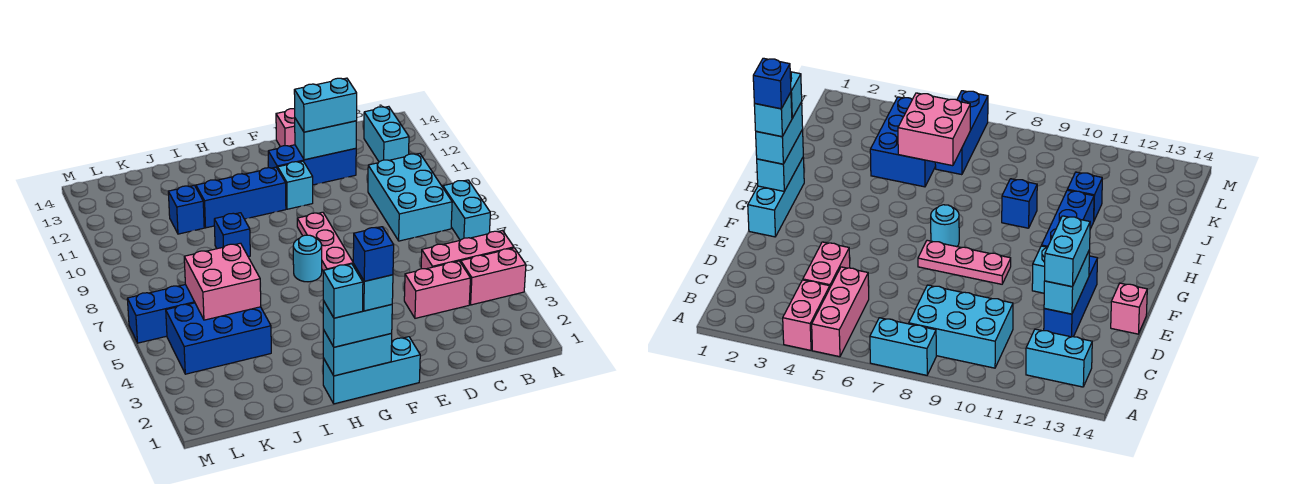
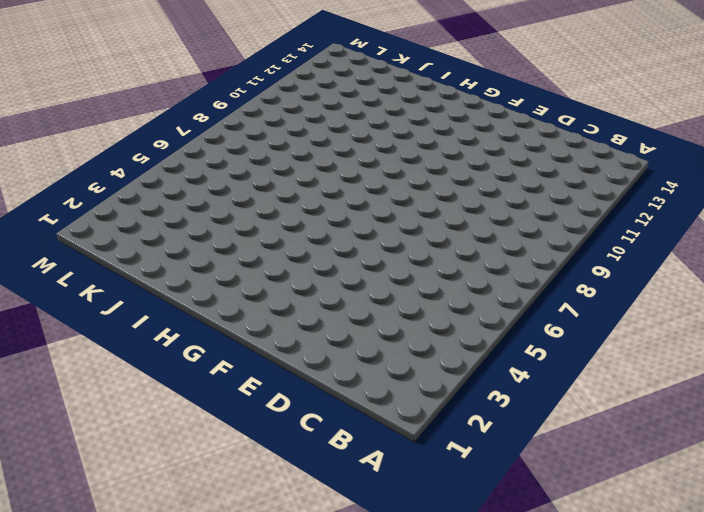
none -> pink 1x2 brick [461,248,526,305]
none -> pink 1x3 brick [421,231,514,269]
none -> cyan 1x2 brick [443,180,490,240]

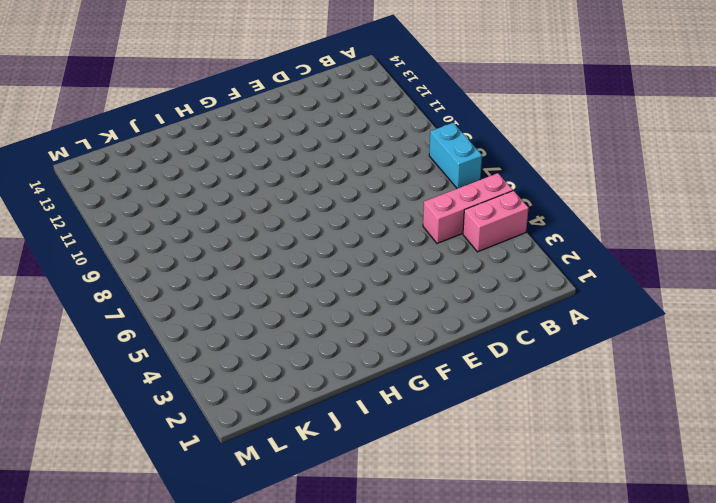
none -> cyan 2x3 brick [368,153,452,241]
none -> cyan 1x2 brick [364,107,409,162]
none -> pink 1x2 brick [404,261,470,318]

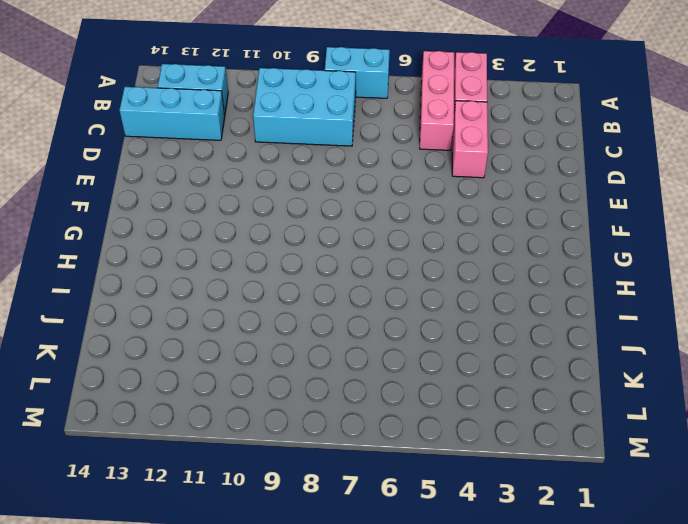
cyan 1x3 brick [120,87,225,140] -> cyan 1x3 brick turned to [323,337,420,404]
none -> blue 1x3 brick [268,145,356,185]
none -> pink 1x1 brick [276,109,295,147]
none -> pink 1x3 plate [297,212,353,271]

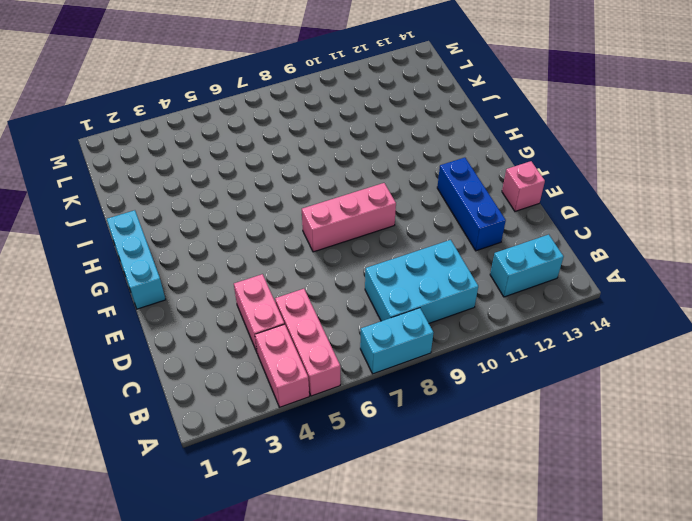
pink 1x3 brick [302,183,396,252] -> pink 1x3 plate [297,212,353,271]
none -> cyan 1x1 brick [278,161,313,209]
none -> cyan 1x1 round brick [293,235,322,282]
none -> blue 1x3 brick [196,167,286,228]

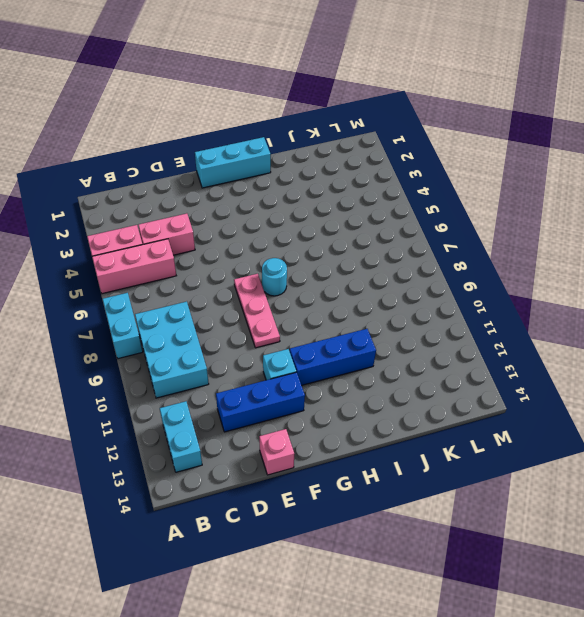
none -> blue 1x1 brick [214,213,250,257]
none -> blue 2x3 brick [166,303,271,374]
none -> blue 1x1 brick [168,185,204,234]

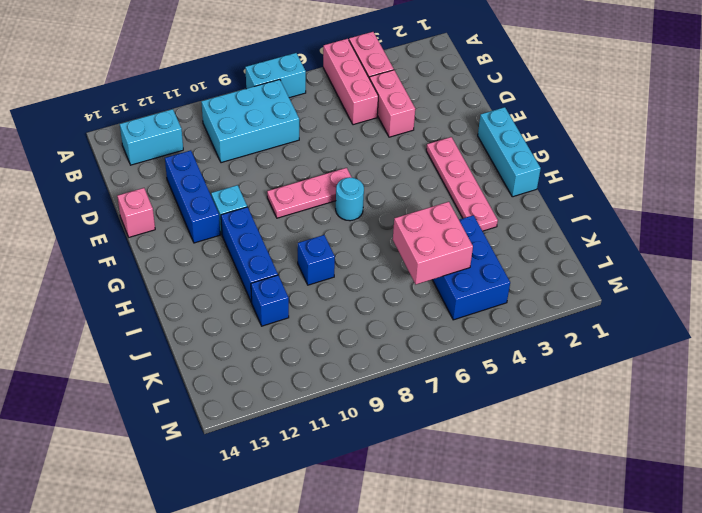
pink 1x4 plate [426,137,498,231] -> none
none -> blue 1x3 brick [127,285,195,343]
none -> cyan 1x2 brick [295,119,356,160]
none -> cyan 1x2 brick [323,330,392,376]

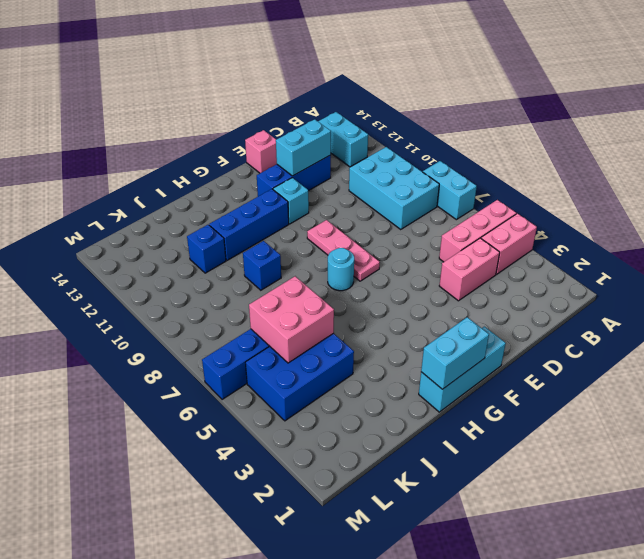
none -> cyan 1x2 brick [294,78,357,132]
none -> cyan 1x2 brick [323,301,392,347]
none -> cyan 1x1 brick [353,264,393,311]

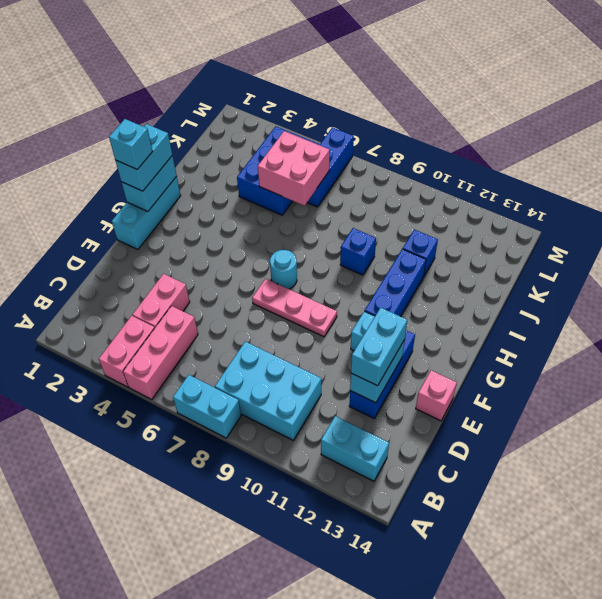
none -> cyan 1x1 brick [323,264,363,318]
none -> blue 1x1 brick [353,227,394,281]

